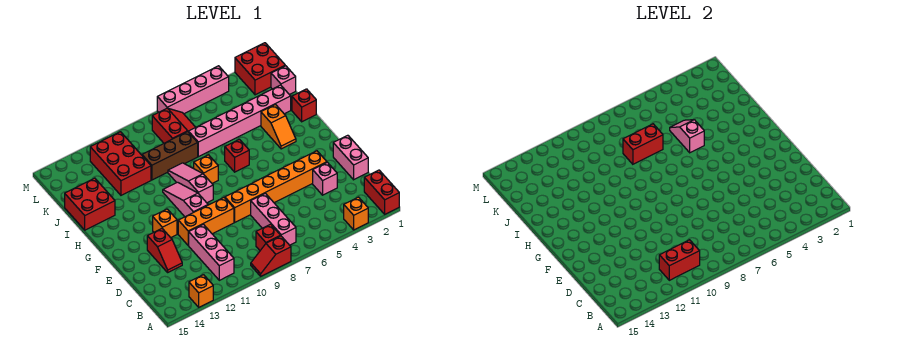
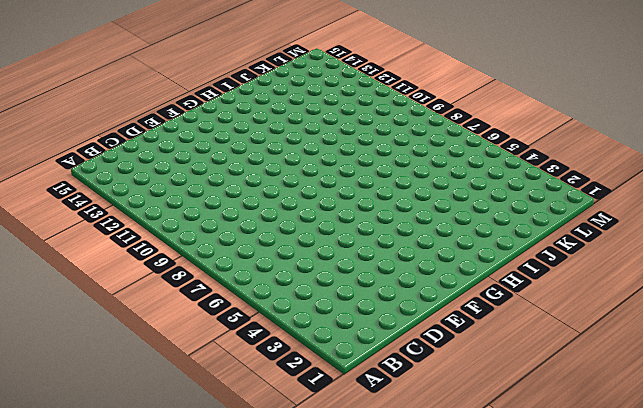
none -> red 1x2 brick [364,170,399,214]
none -> orange 1x1 brick [344,197,368,230]
none -> red 1x2 slope [251,236,291,276]
none -> orange 1x1 brick [189,275,213,307]

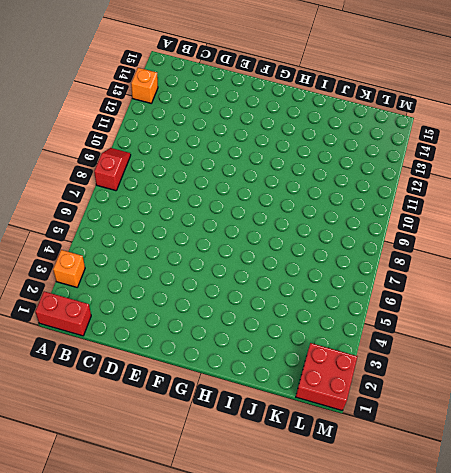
none -> pink 1x3 brick [251,193,296,245]
none -> red 1x1 brick [256,224,281,250]
none -> pink 1x3 brick [188,224,234,280]
none -> pink 1x2 brick [333,135,368,180]

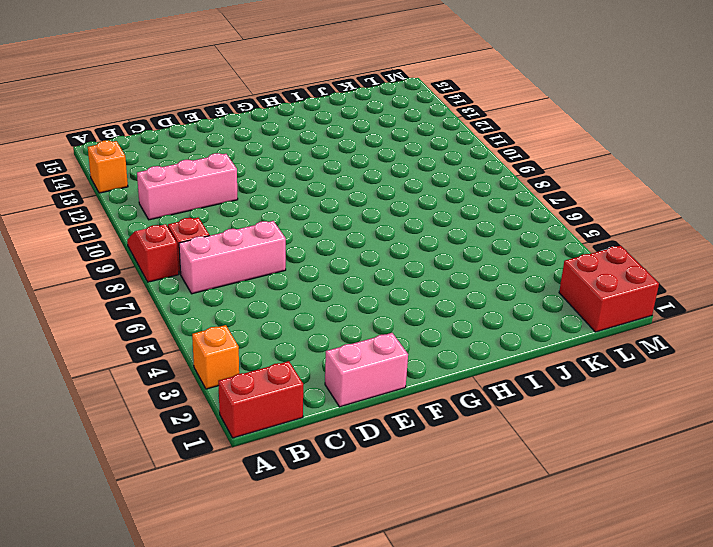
none -> pink 1x1 brick [313,162,337,195]
none -> red 1x2 slope [147,229,182,272]
none -> orange 1x6 brick [225,151,327,222]
none -> orange 1x3 brick [178,198,234,245]

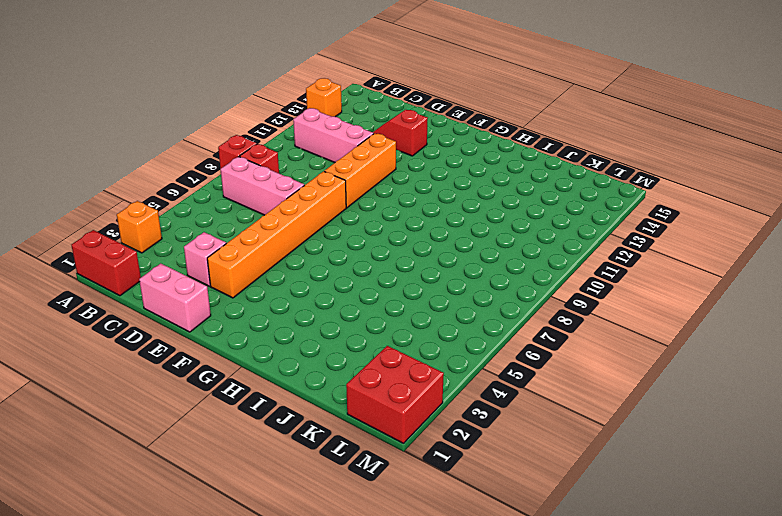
none -> pink 1x3 slope [163,182,208,217]
none -> orange 1x1 brick [153,209,177,238]
none -> pink 1x3 slope [168,163,213,203]
none -> orange 1x2 slope [261,105,296,149]

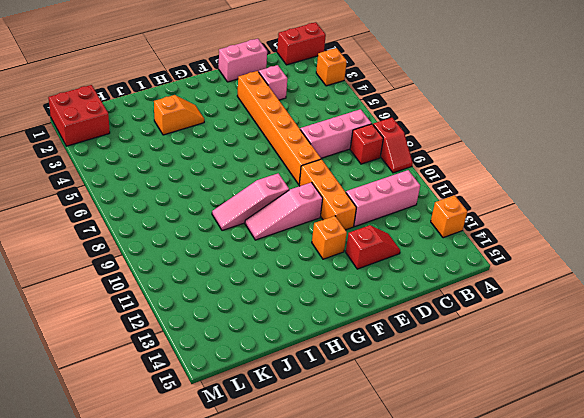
none -> red 1x1 brick [225,139,249,172]
none -> orange 1x1 brick [194,155,218,183]
none -> red 1x1 brick [292,89,316,122]
none -> red 2x2 brick [65,178,115,230]

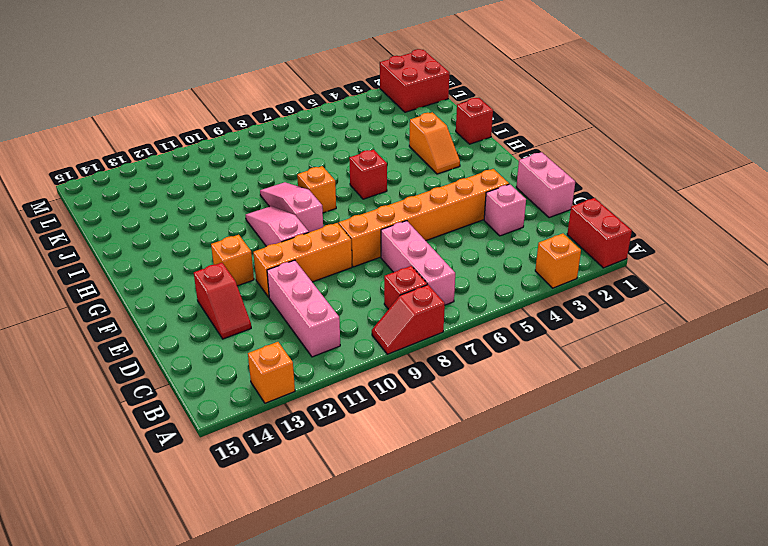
none -> red 2x2 brick [65,178,115,230]
none -> pink 1x6 brick [189,85,291,157]
none -> brown 1x3 brick [142,132,198,180]
none -> red 2x3 brick [90,132,151,195]

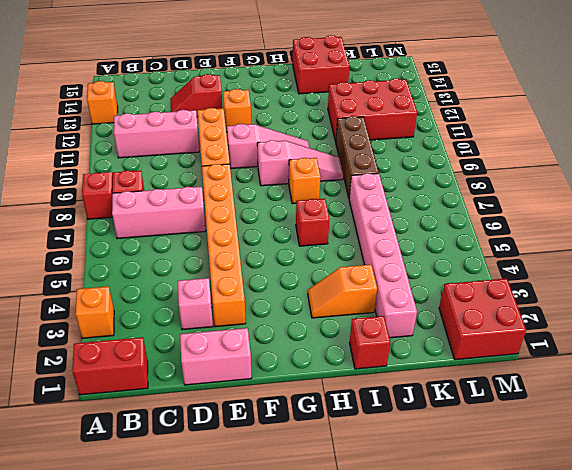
none -> pink 1x1 brick [271,66,296,95]
none -> red 2x2 slope [152,108,196,143]
none -> pink 1x4 brick [157,66,229,114]
none -> red 1x2 brick [659,240,700,280]

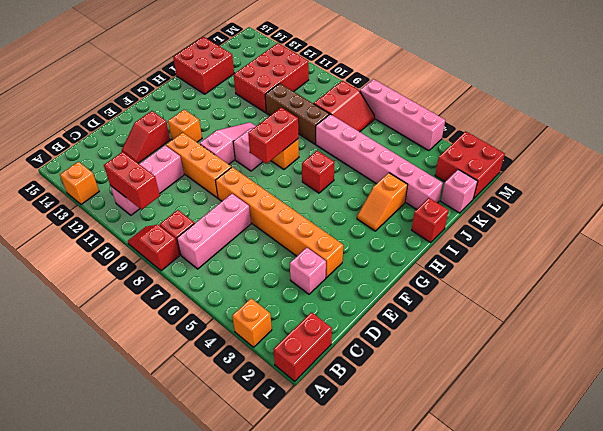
red 1x2 brick [248,108,298,164] -> red 1x2 brick turned to [623,124,663,164]
none -> pink 1x2 brick [333,135,368,180]
none -> pink 1x2 slope [670,120,704,153]

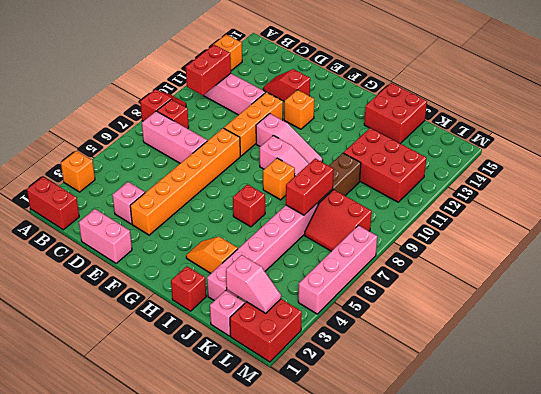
pink 1x2 slope [226,255,281,313] -> pink 1x2 slope moved to [670,120,704,153]

